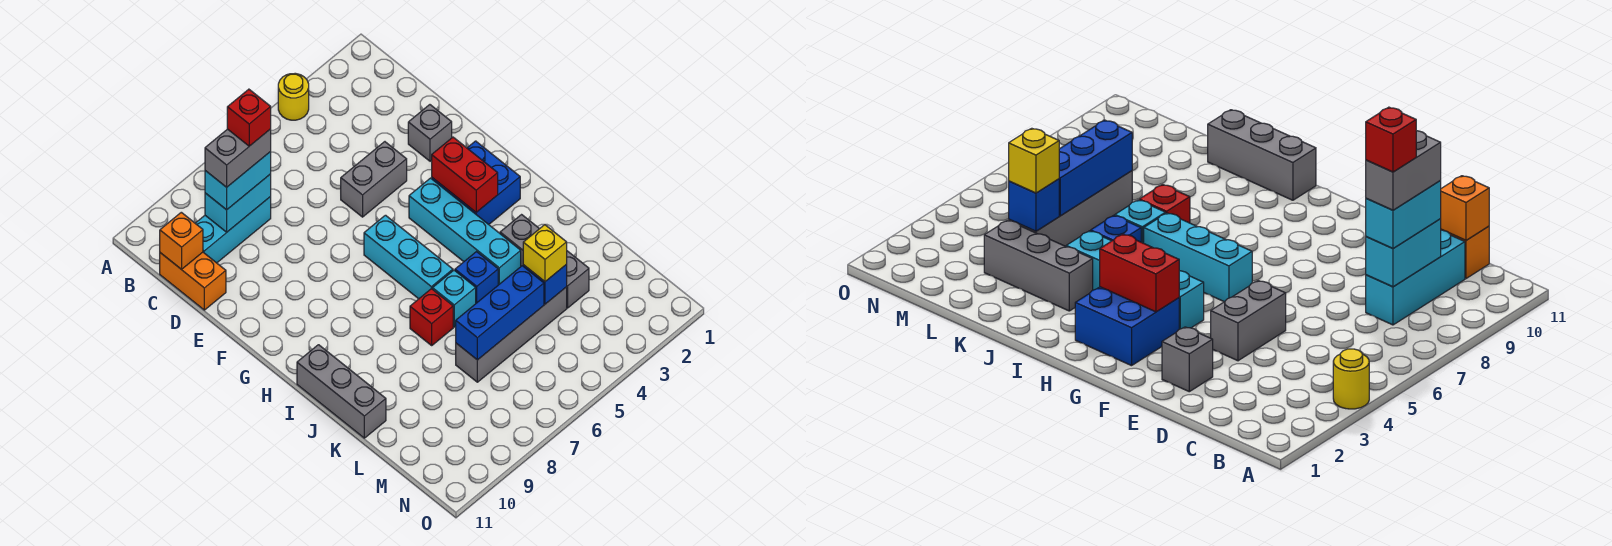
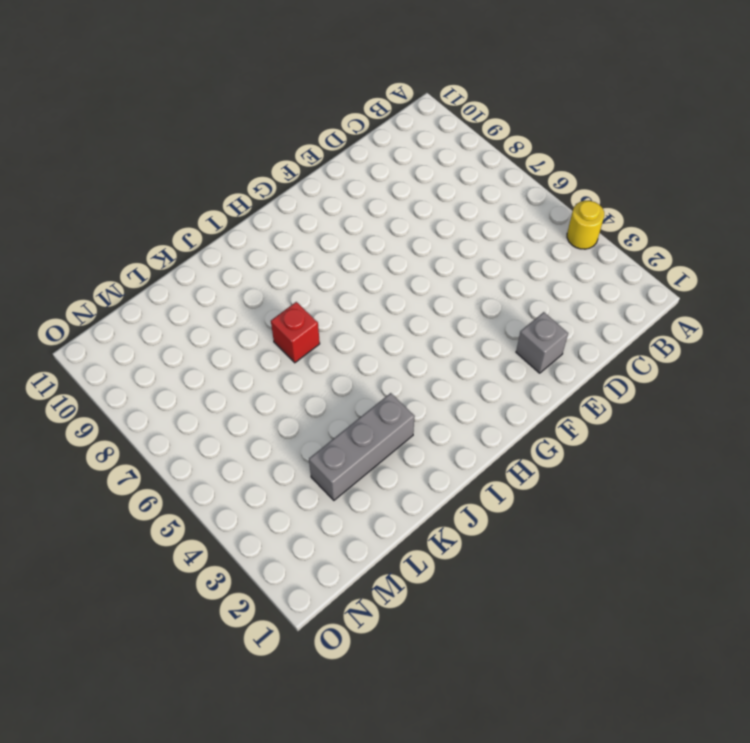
none -> cyan 1x3 brick [195,197,271,263]
none -> orange 1x2 brick [160,252,226,310]
none -> grey 1x2 brick [341,142,407,217]

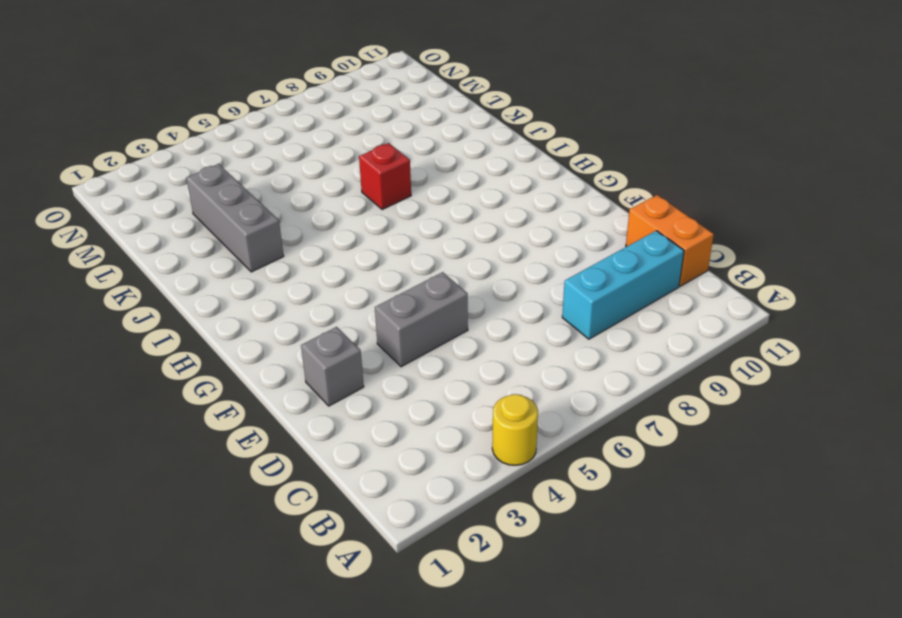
none -> blue 2x2 brick [432,141,520,224]
none -> cyan 1x4 brick [409,178,521,285]
none -> cyan 1x3 brick [364,215,453,299]

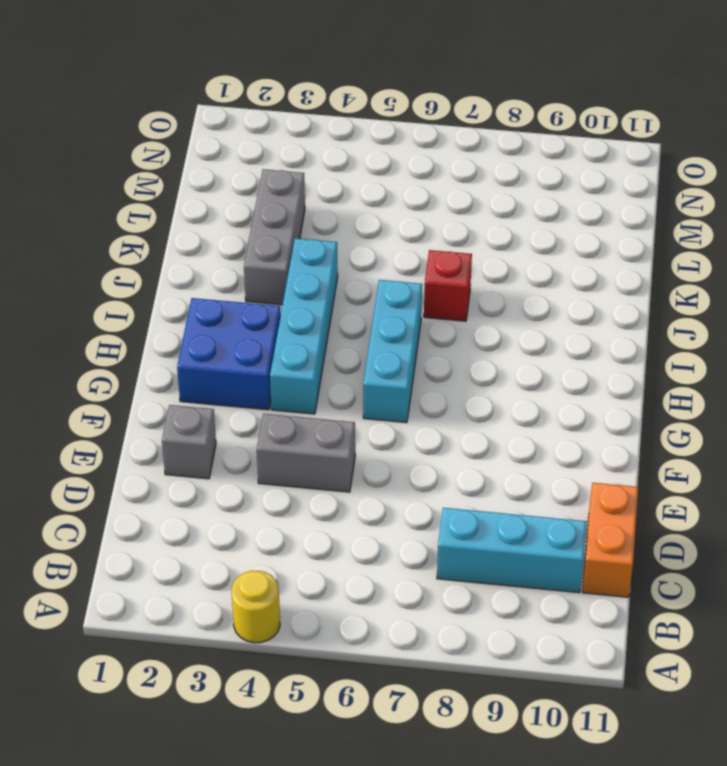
none -> grey 1x3 brick [297,345,386,438]
none -> blue 1x1 brick [455,252,498,303]
none -> cyan 1x1 brick [433,270,476,327]

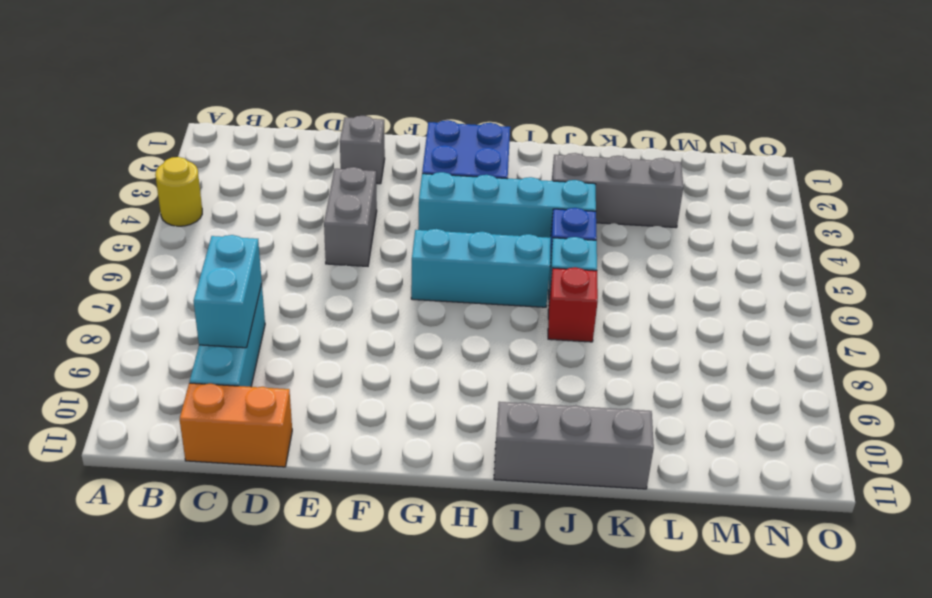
none -> grey 1x4 brick [456,287,567,382]
none -> orange 1x1 brick [160,212,203,269]
none -> red 1x2 brick [432,137,498,212]

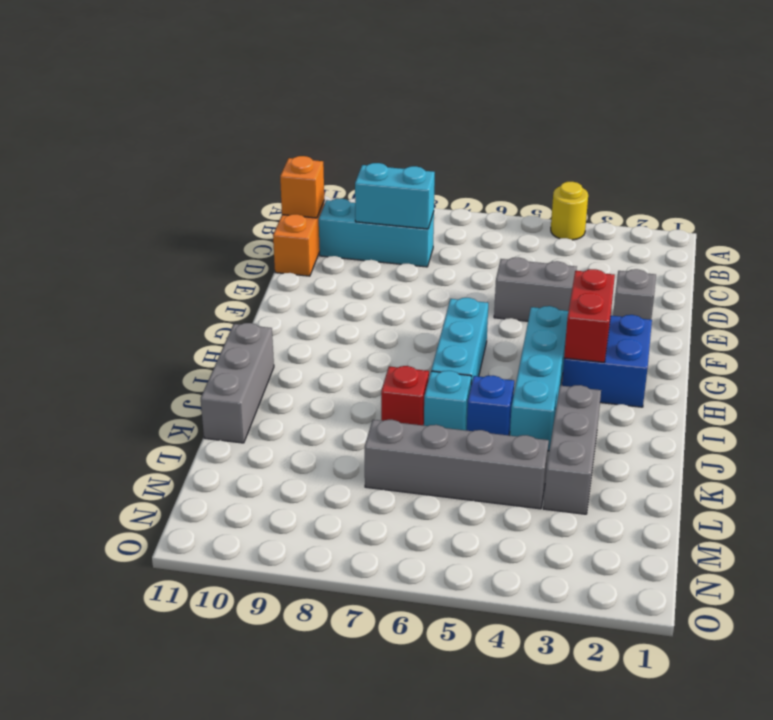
none -> blue 1x1 brick [523,264,567,304]
none -> blue 1x3 brick [456,266,544,360]
none -> cyan 1x2 brick [205,152,271,210]

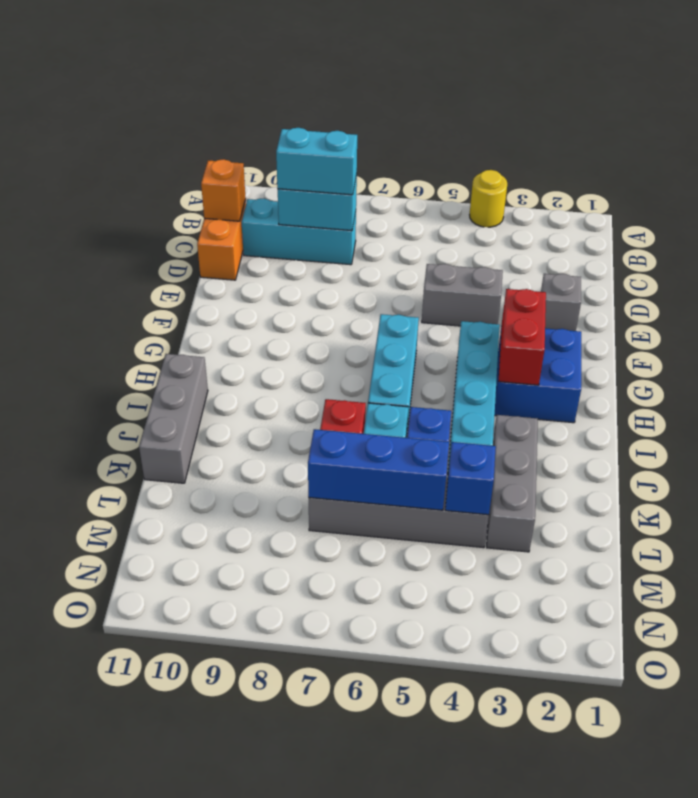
none -> yellow 1x1 brick [523,225,567,282]
none -> grey 1x2 brick [205,129,271,187]
none -> red 1x1 brick [227,89,271,146]

